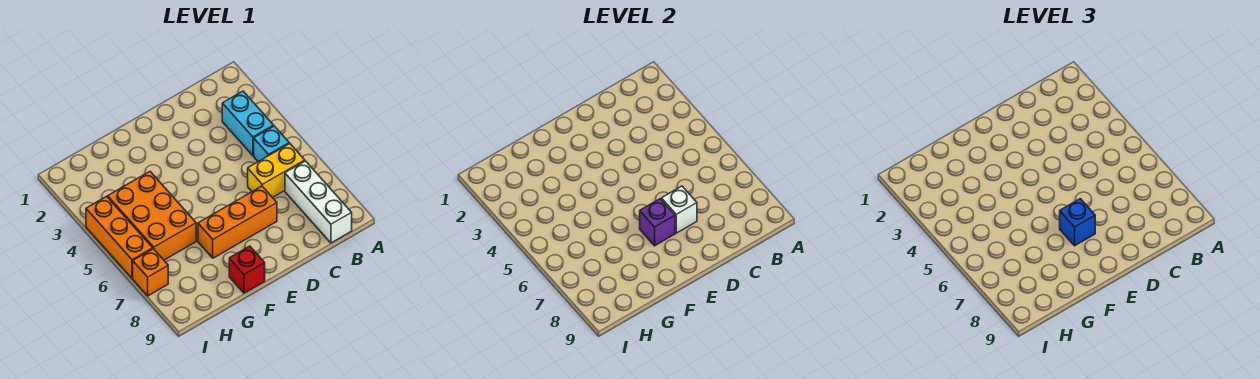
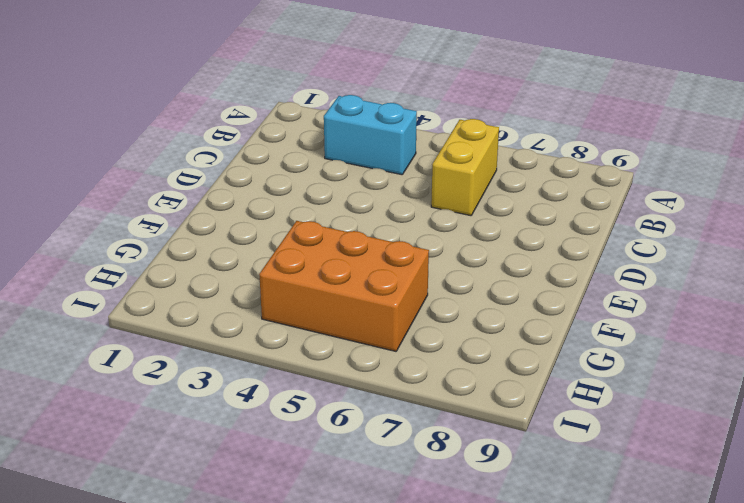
none -> cyan 1x1 brick [254,126,289,162]
none -> white 1x3 brick [285,161,352,243]
none -> orange 1x3 brick [198,186,277,258]

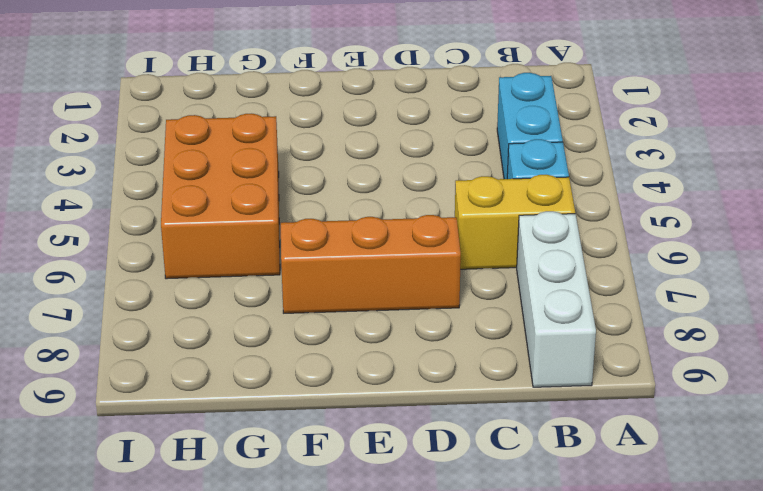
none -> red 1x1 brick [229,246,265,293]
none -> orange 1x3 brick [86,196,153,278]
none -> orange 1x1 brick [133,249,168,296]

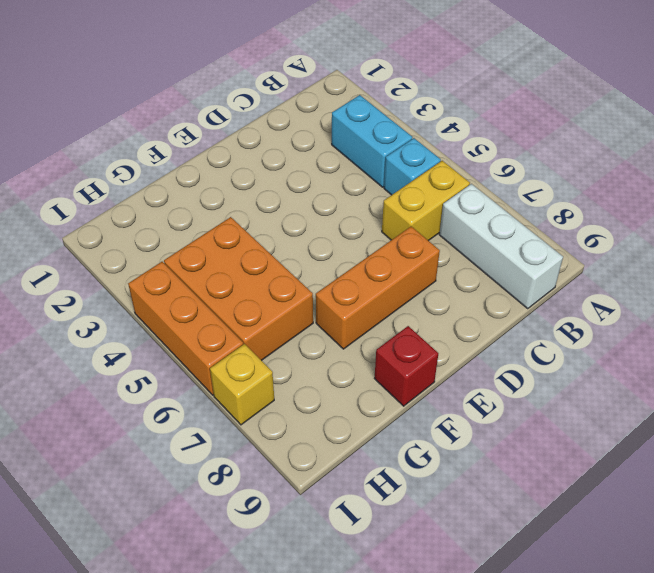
yellow 1x1 brick [210,344,274,425] -> orange 1x1 brick [133,249,168,296]
none -> white 1x1 brick [661,186,697,233]
none -> purple 1x1 brick [640,199,675,246]
none -> blue 1x1 brick [1060,199,1095,246]

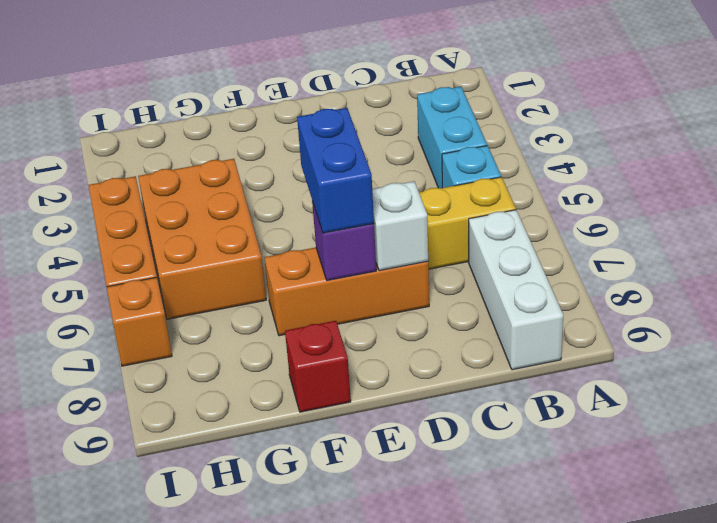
blue 1x2 brick [297,108,374,233] -> blue 1x1 brick [1060,199,1095,246]

